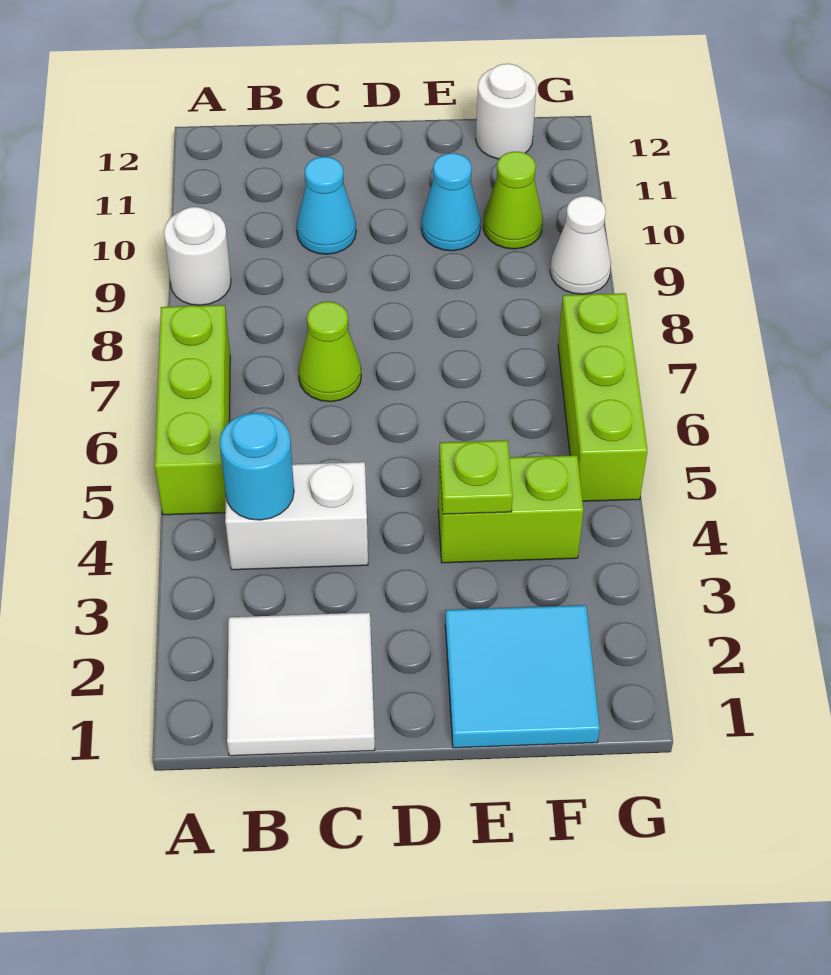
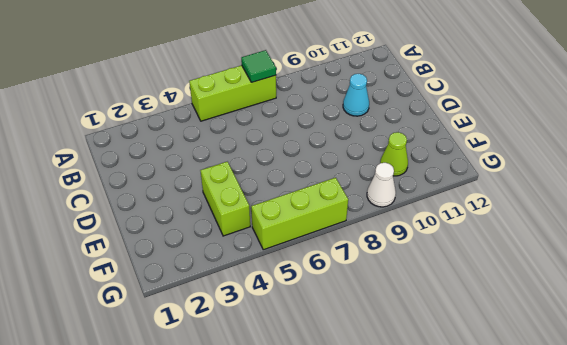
green 1x1 tile [241,50,276,82] -> none
none -> white 1x1 round brick [164,207,231,305]
none -> white 2x2 tile [227,612,375,756]
none -> white 1x2 brick [225,462,368,570]

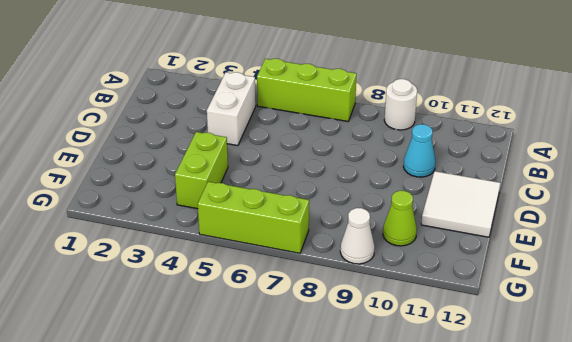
white 2x2 tile [421,171,500,237] -> white 2x2 tile moved to [227,612,375,756]
none -> lime 1x1 cone [298,302,361,402]
none -> cyan 2x2 tile [445,605,600,748]
none -> cyan 1x1 cone [421,153,481,251]

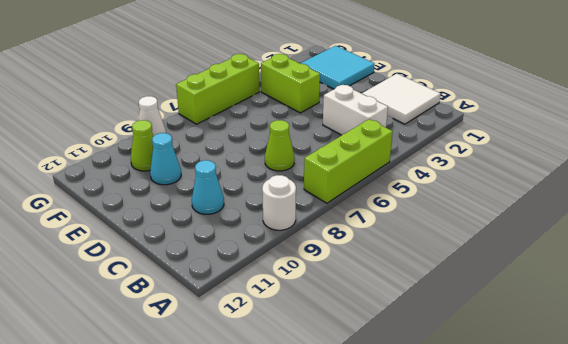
none -> white 1x1 round brick [476,64,536,159]
none -> cyan 1x1 round brick [220,413,294,520]
none -> lime 1x1 plate [439,440,513,514]

